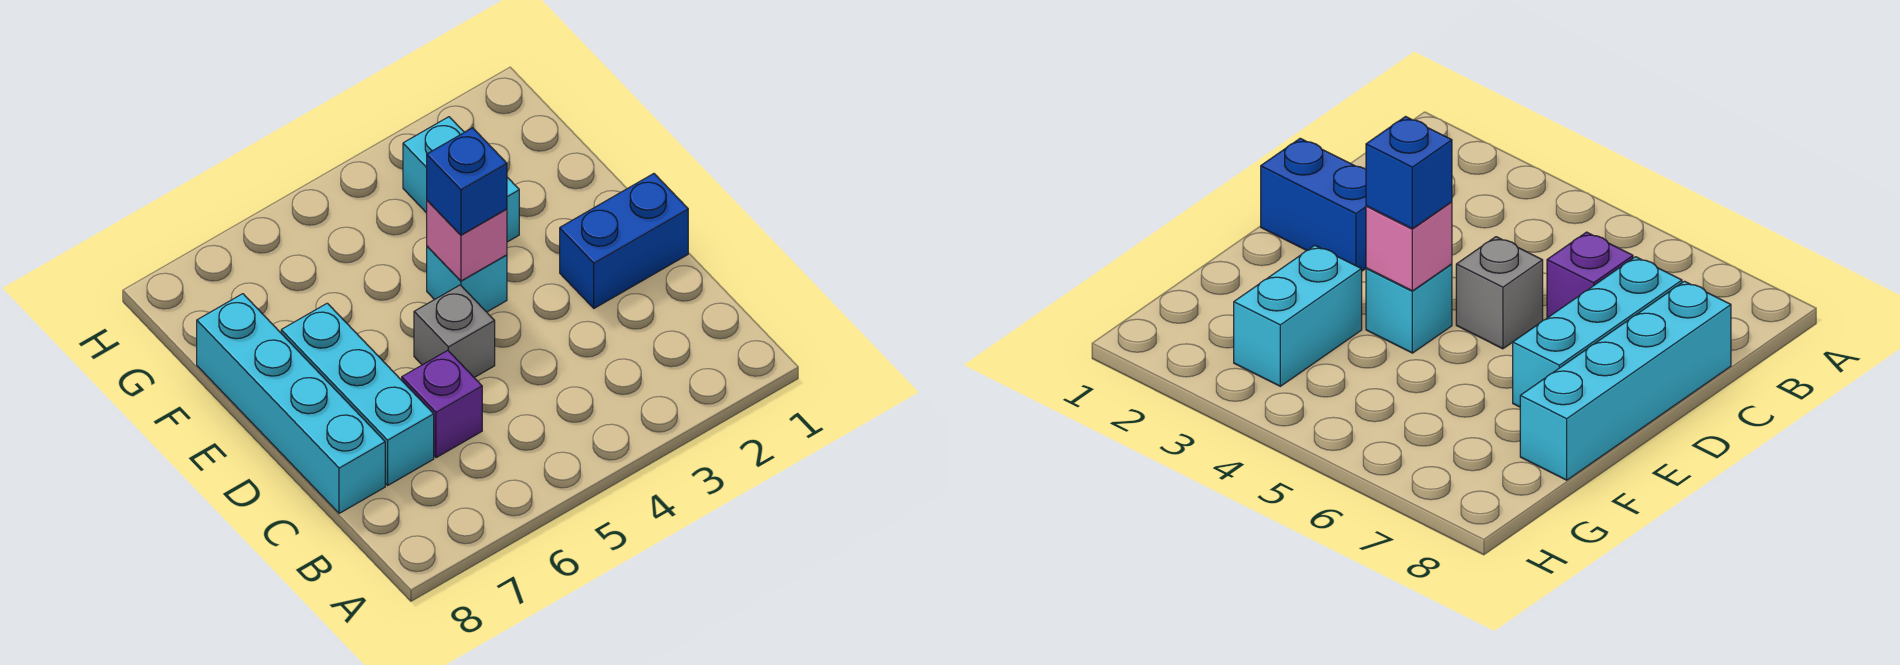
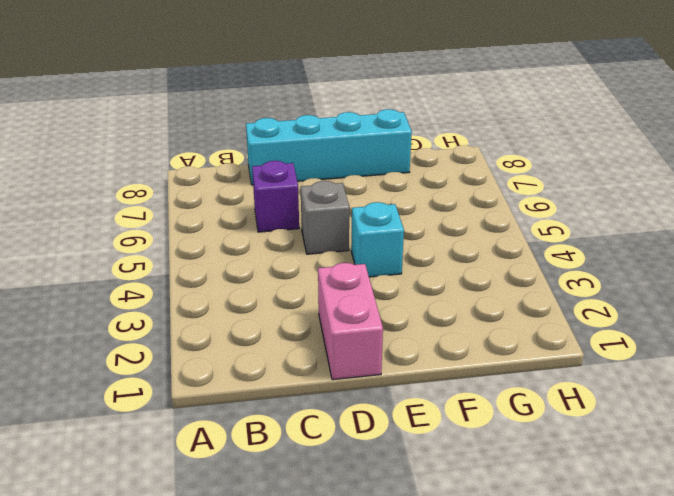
pink 1x2 brick [318,263,383,380] -> blue 1x2 brick [560,174,688,308]
none -> cyan 1x3 brick [281,303,434,485]
none -> cyan 1x2 brick [403,117,519,242]

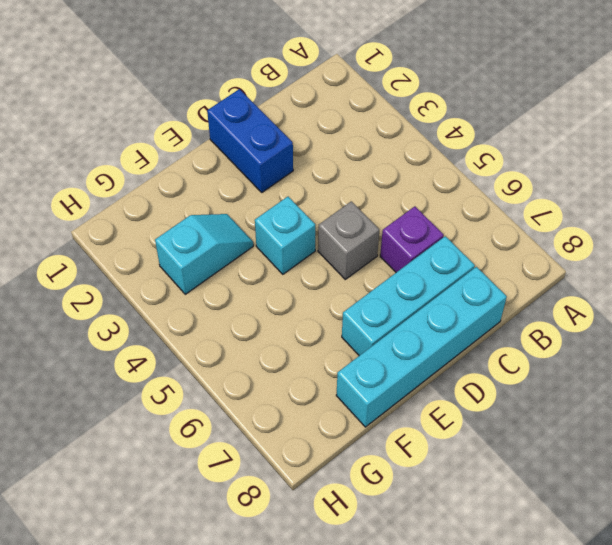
cyan 1x2 slope [155,214,253,294] -> cyan 1x2 brick [403,117,519,242]
none -> pink 1x1 brick [427,201,507,281]
none -> blue 1x1 brick [427,128,507,235]

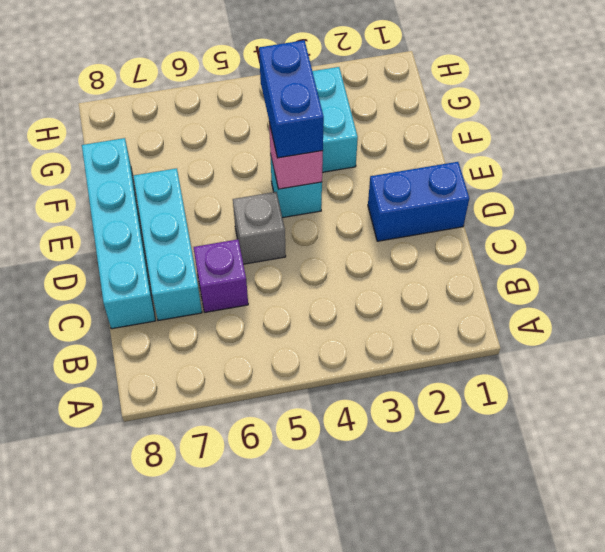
blue 1x2 brick [259,40,324,158] -> blue 1x1 brick [427,128,507,235]

